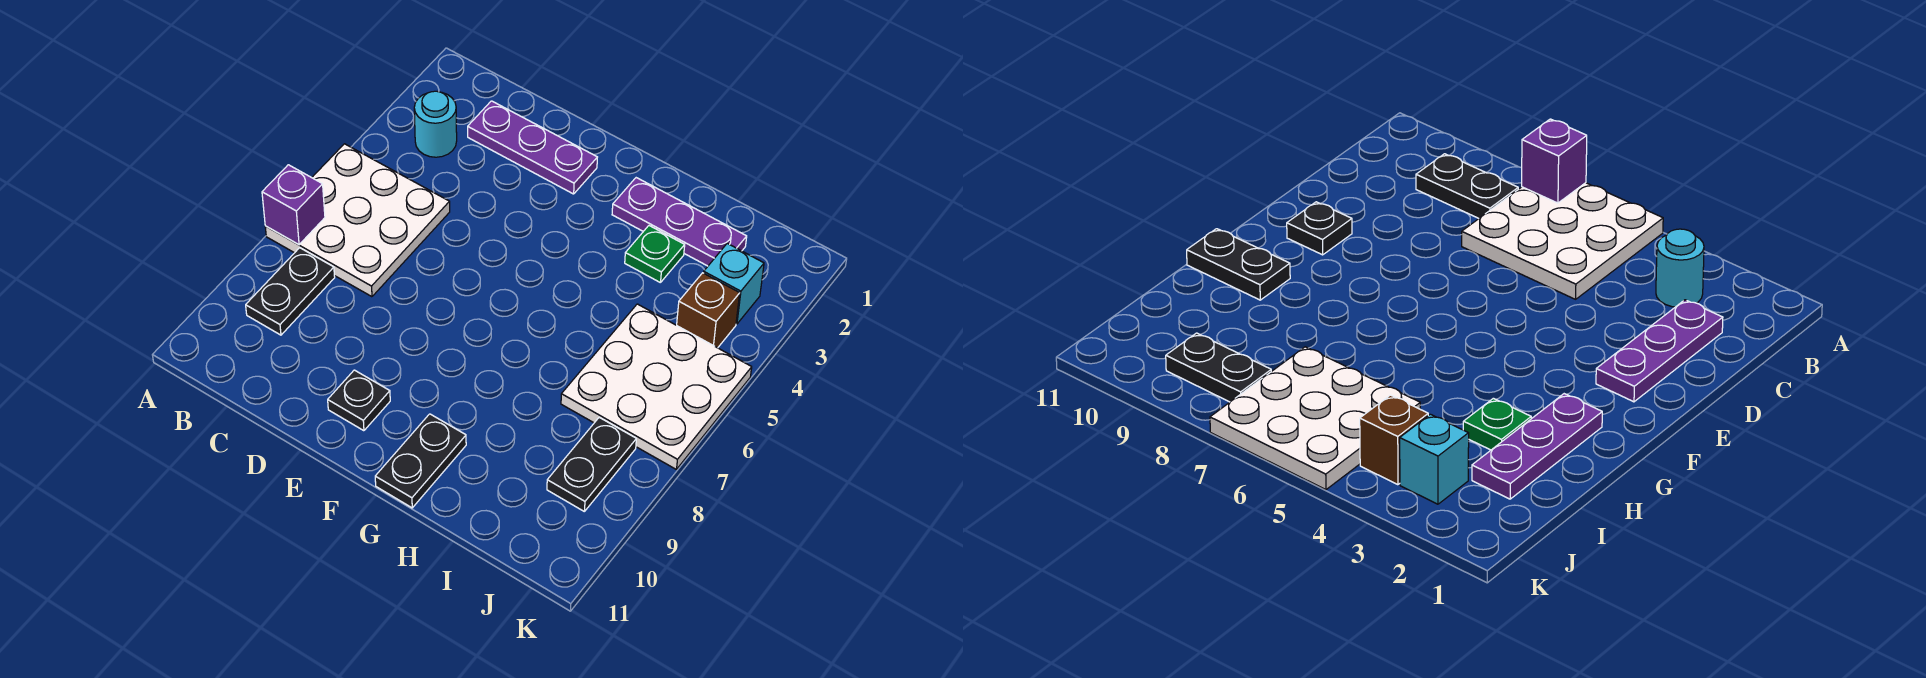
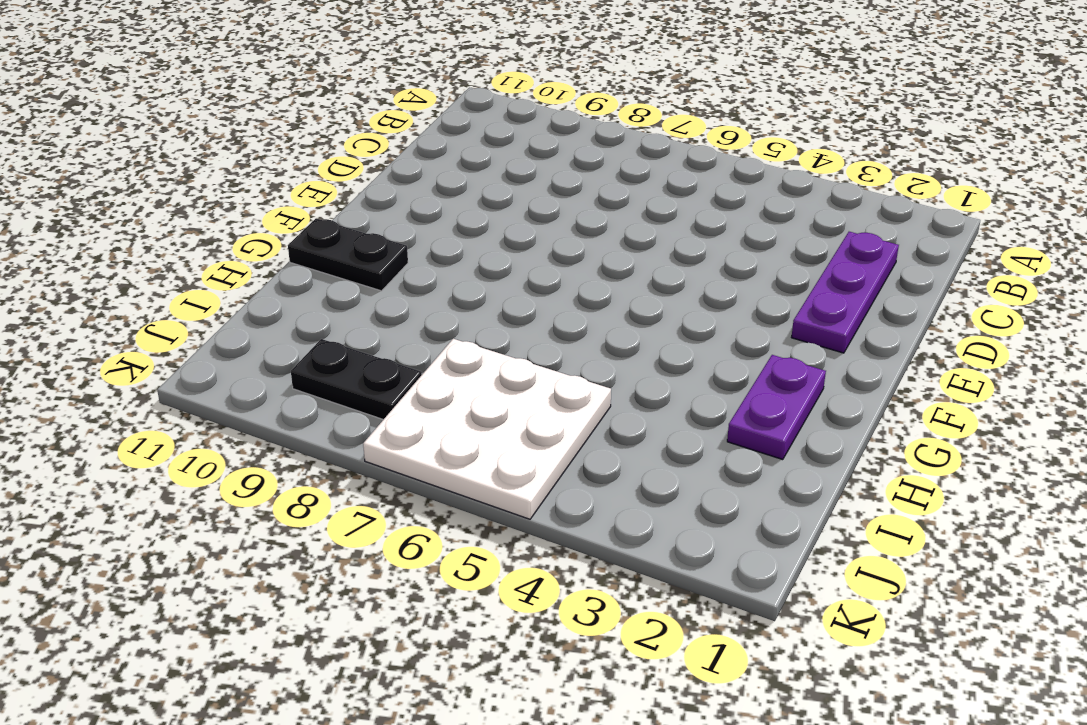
purple 1x2 plate [727,355,826,460] -> purple 1x3 plate [612,178,747,266]
none -> white 3x3 plate [265,144,450,297]
none -> cyan 1x1 round brick [414,91,457,157]
none -> black 1x2 plate [246,248,335,335]

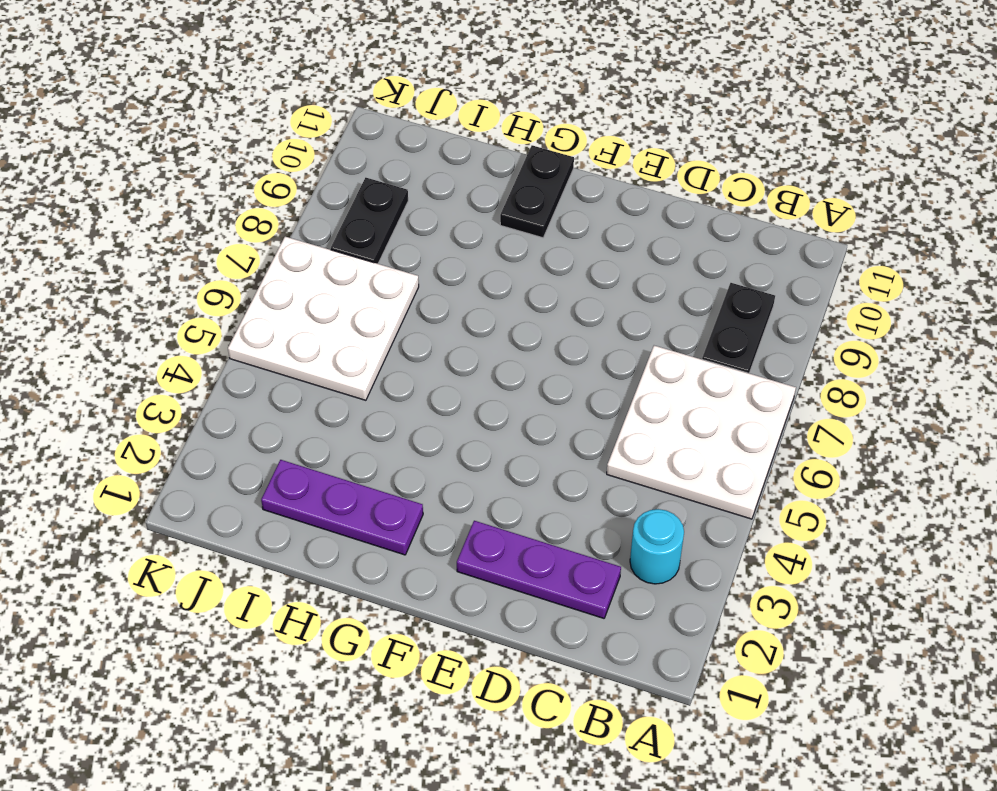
none -> black 1x1 plate [328,370,390,431]
none -> green 1x1 plate [625,226,685,283]
none -> cyan 1x1 brick [704,243,764,324]

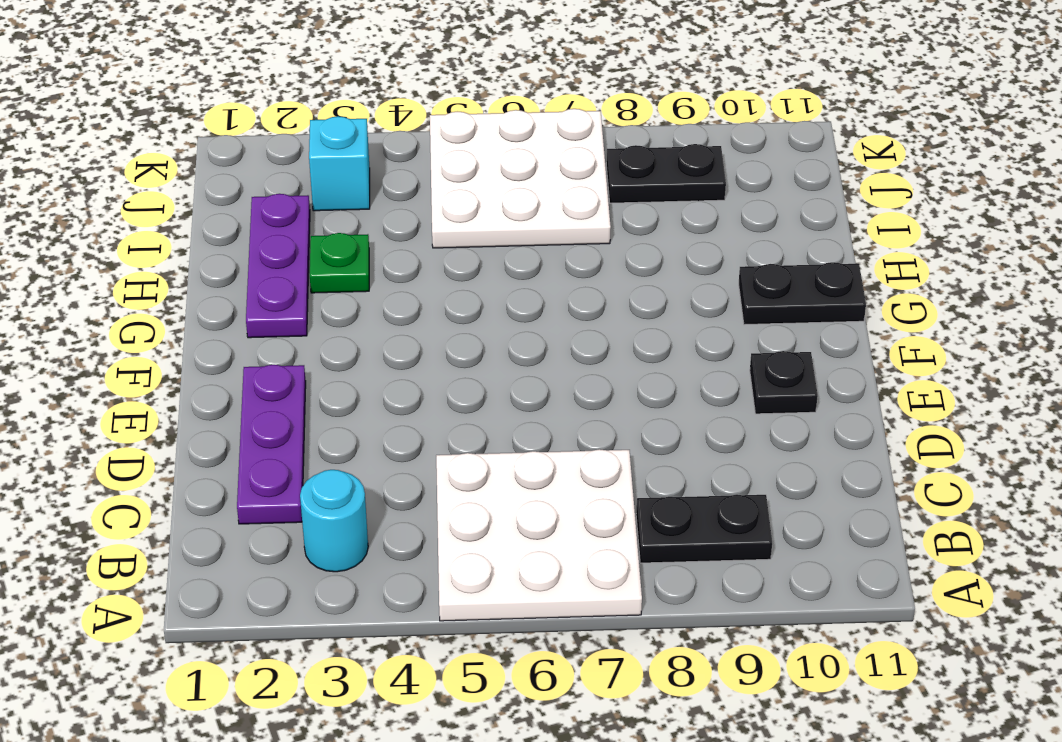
none -> brown 1x1 brick [677,273,740,348]
none -> purple 1x1 brick [262,165,325,245]

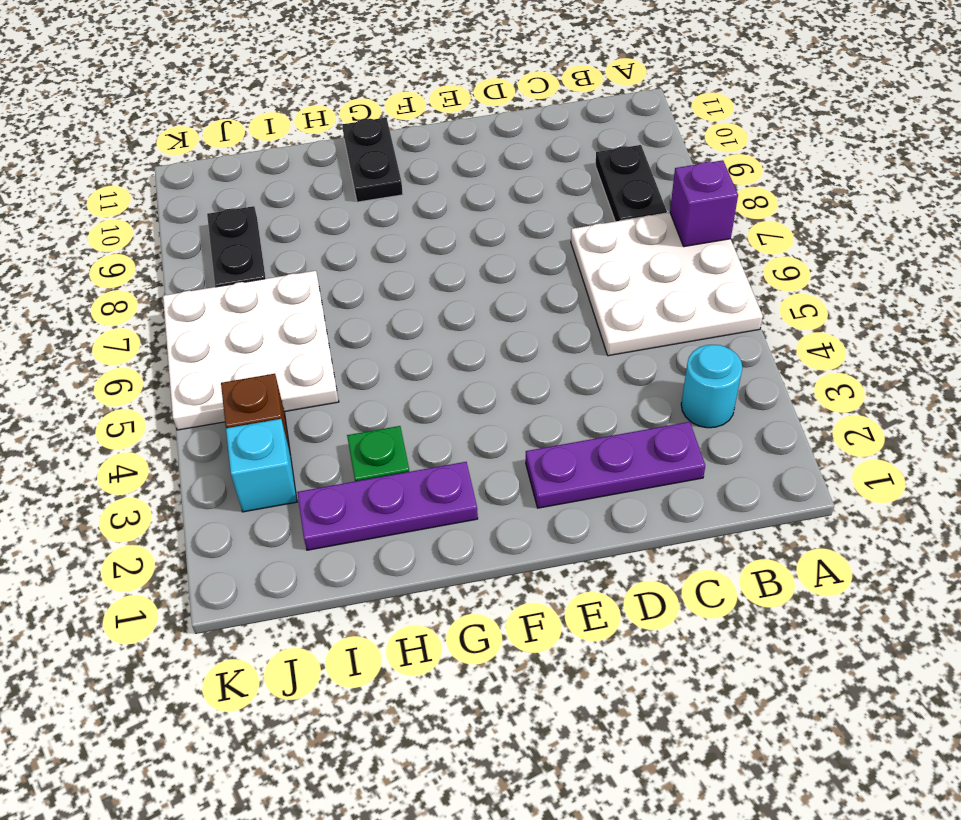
none -> black 1x1 plate [328,370,390,431]

